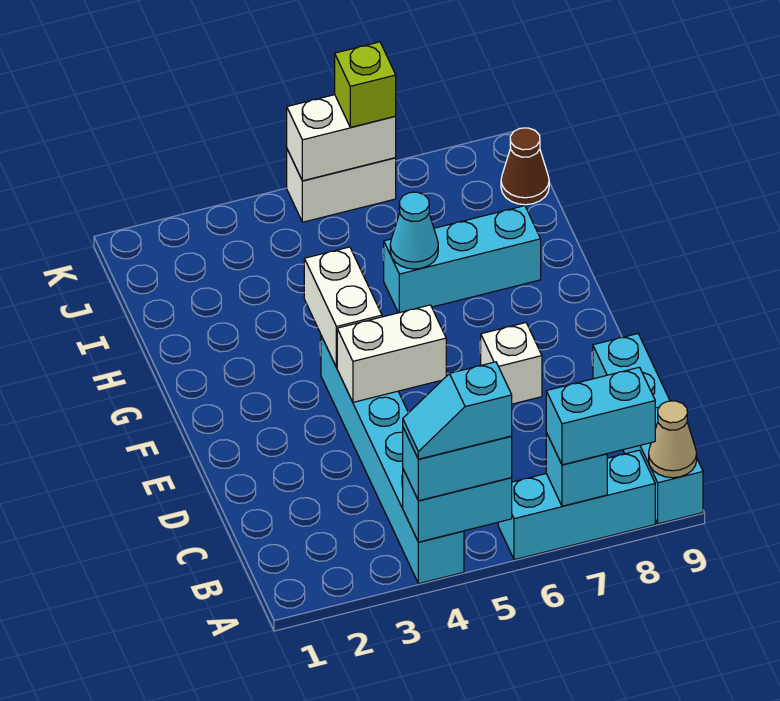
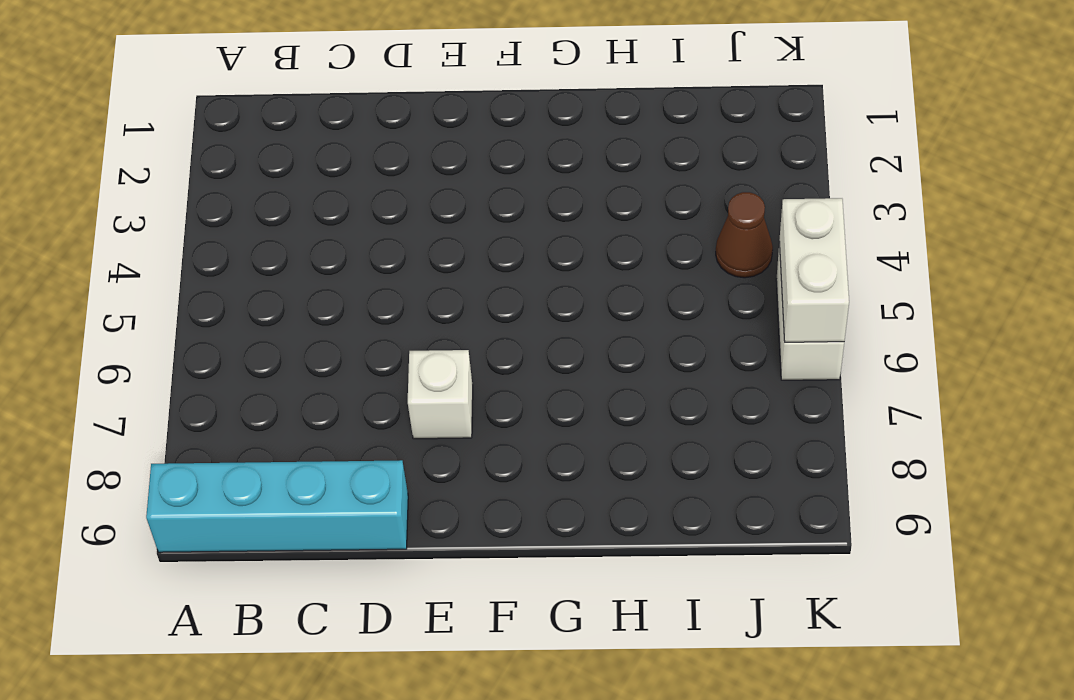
brown 1x1 cone [716,192,773,278] -> brown 1x1 cone moved to [501,128,549,205]
none -> cyan 1x6 brick [321,336,464,584]
none -> cyan 1x3 brick [498,450,655,560]
none -> cyan 1x3 brick [384,206,541,313]

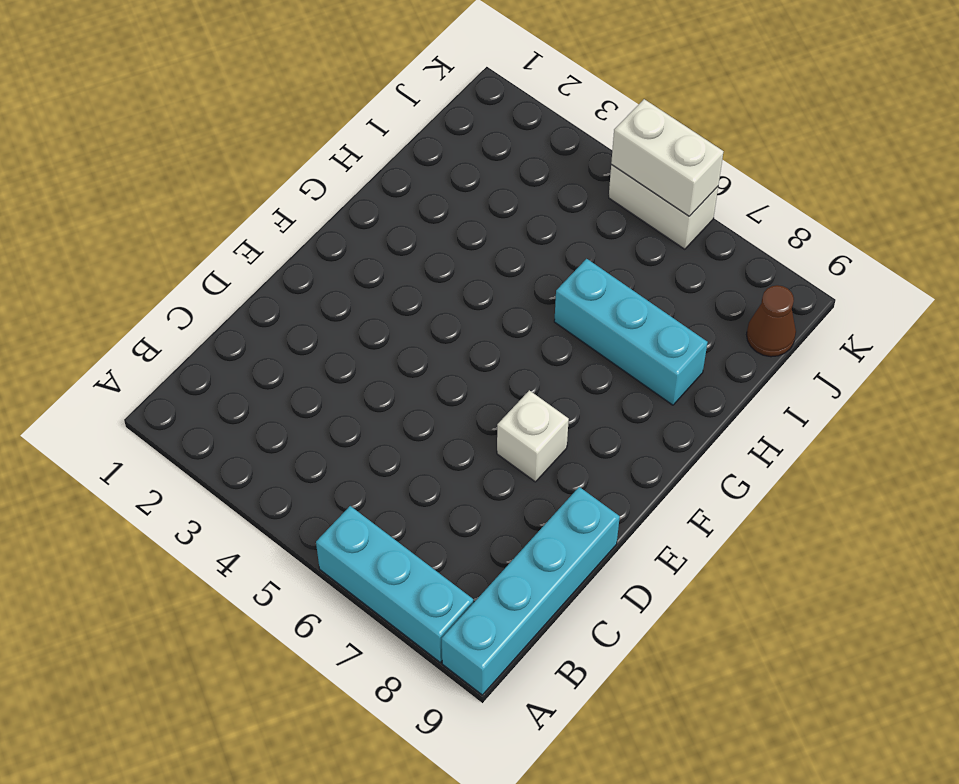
none -> cyan 1x6 brick [321,336,464,584]
none -> cyan 1x2 brick [403,469,512,542]
none -> cyan 1x1 brick [546,433,607,506]

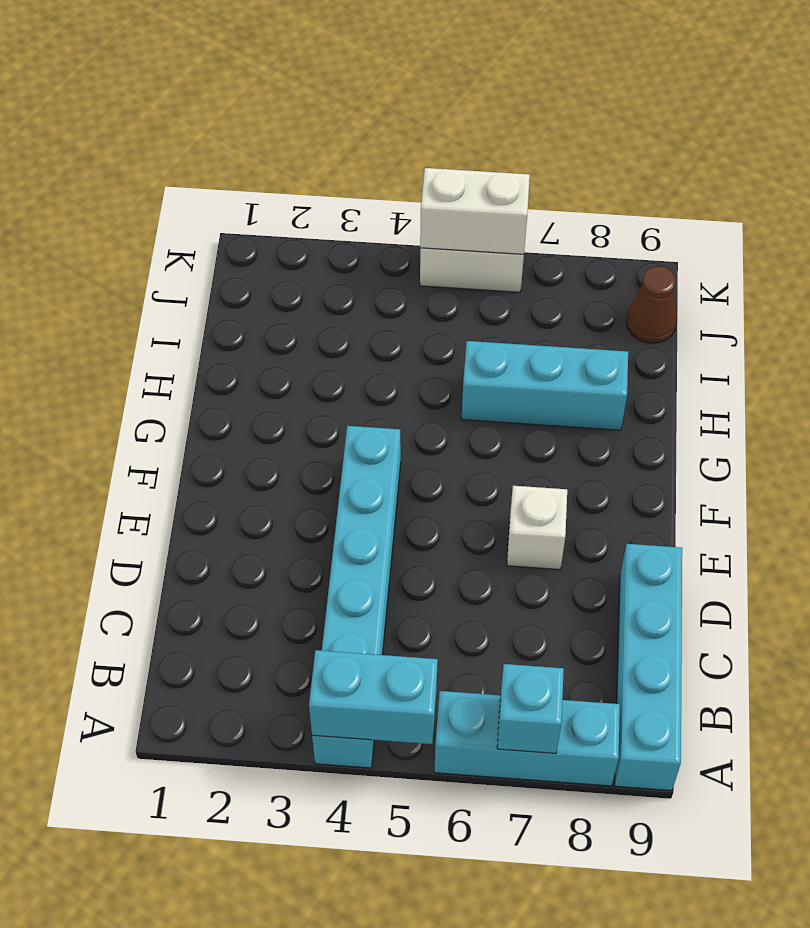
none -> tan 1x1 cone [649,401,697,478]
none -> white 1x2 brick [337,305,446,402]
none -> white 1x2 brick [304,247,382,367]

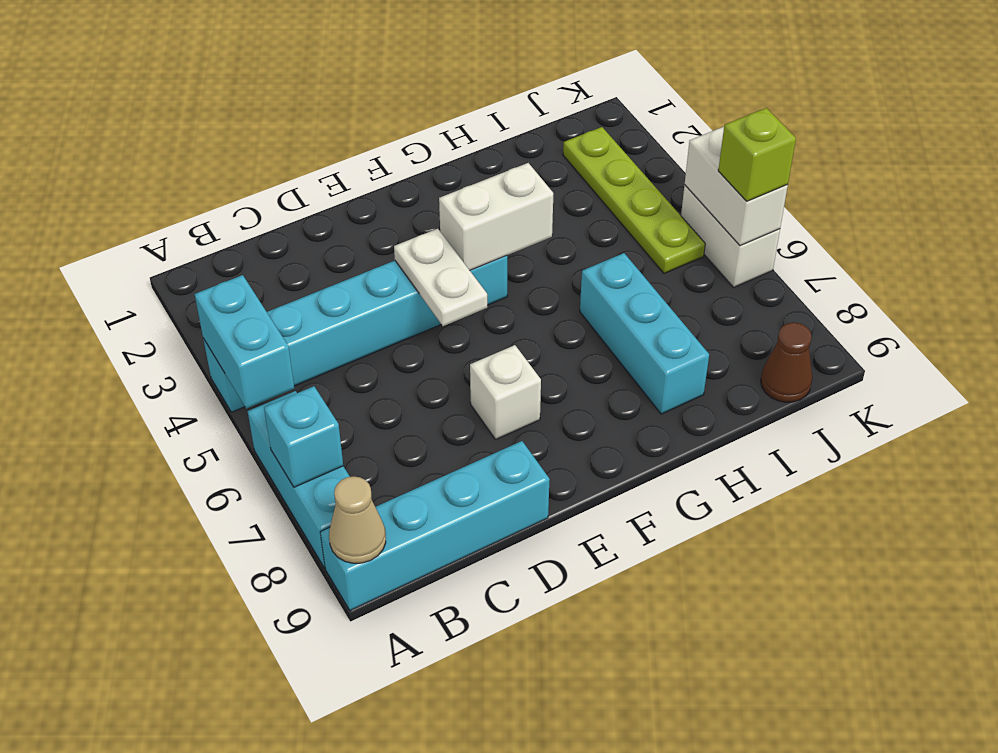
white 1x2 plate [394,229,487,326] -> white 1x2 brick [337,305,446,402]
lime 1x4 plate [563,127,705,274] -> none
none -> cyan 1x1 cone [390,192,438,269]
none -> cyan 1x2 brick [403,428,512,501]
none -> cyan 1x2 brick [546,367,655,465]

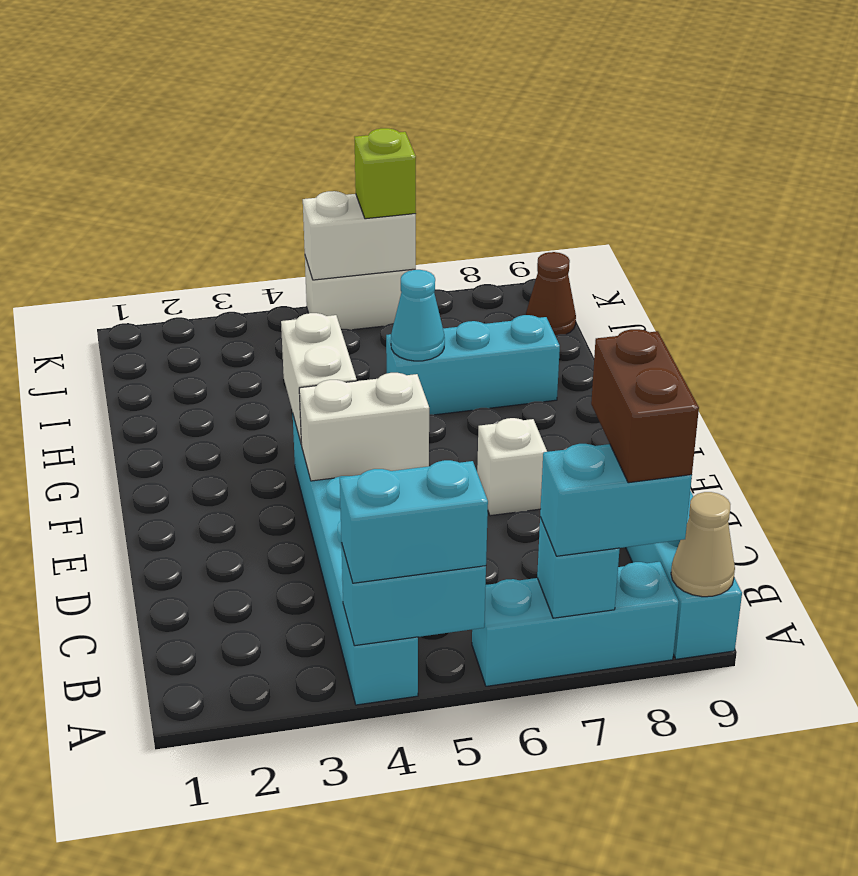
brown 1x2 brick [591,329,699,483] -> none
none -> cyan 1x2 slope [403,362,512,459]

